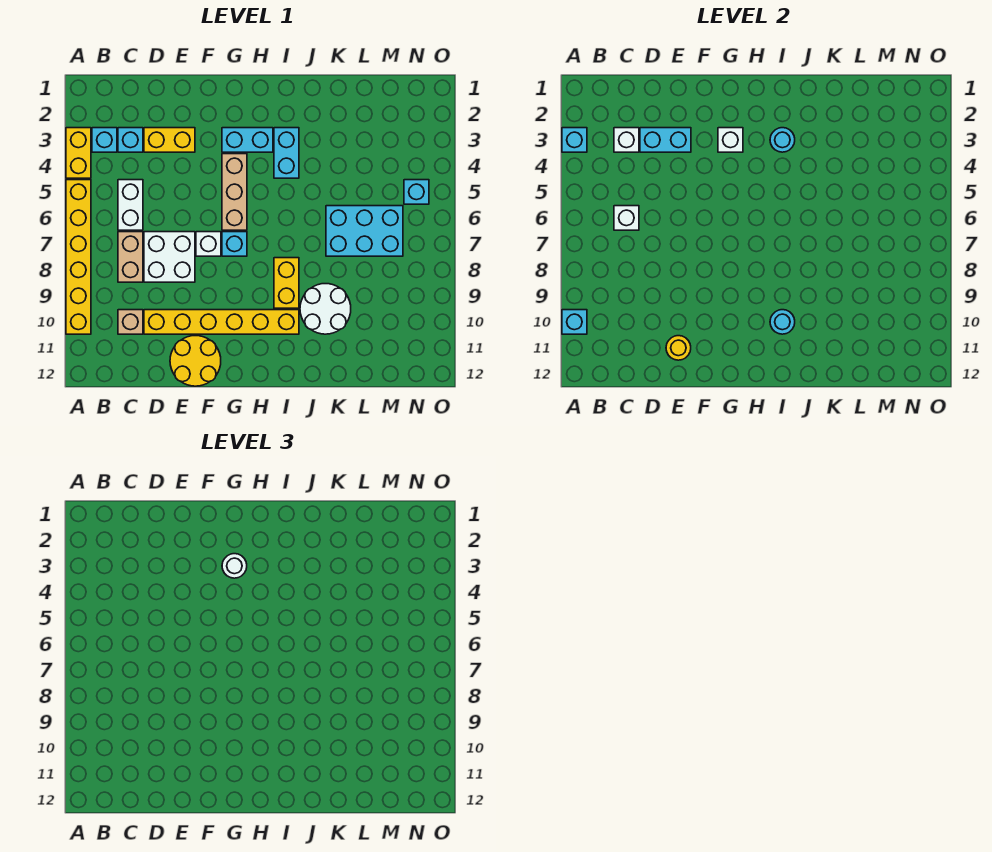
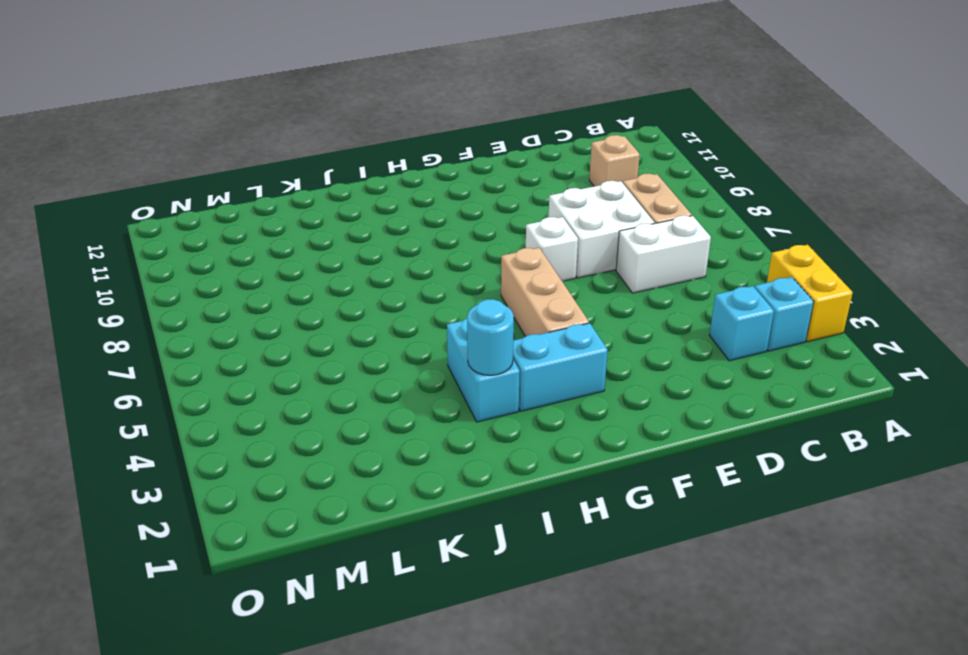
white 1x2 brick [616,216,711,293] -> white 1x2 brick turned to [118,180,143,230]
none -> yellow 1x6 brick [66,180,91,334]
none -> yellow 1x2 brick [144,128,195,152]
none -> yellow 1x6 brick [144,310,299,334]
none -> yellow 2x2 round brick [170,336,221,386]

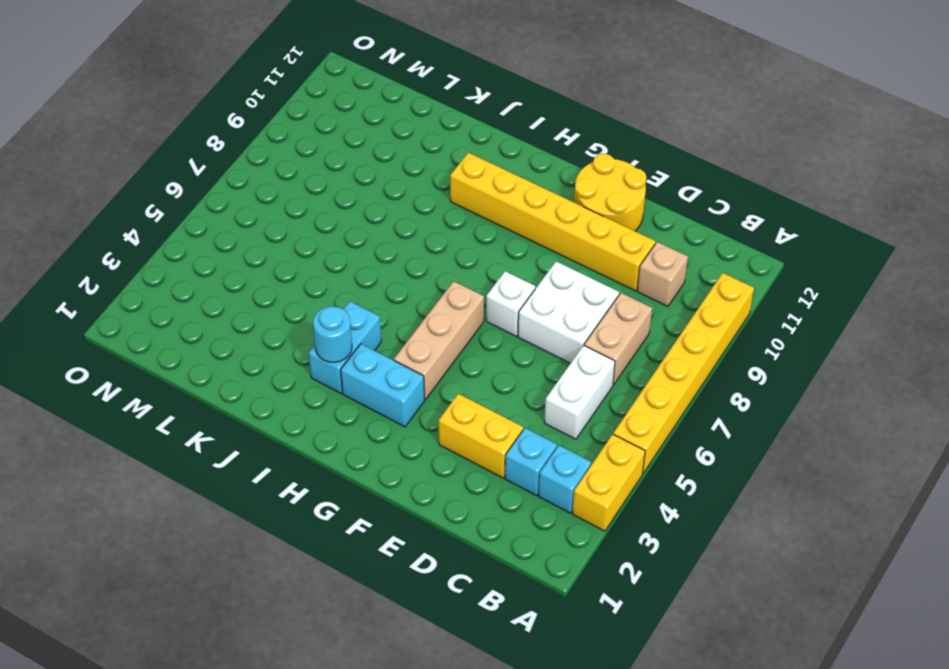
none -> cyan 1x1 brick [222,232,247,256]
none -> yellow 1x2 brick [274,258,299,308]
none -> white 2x2 round brick [300,284,351,334]
none -> cyan 2x3 brick [326,206,403,256]

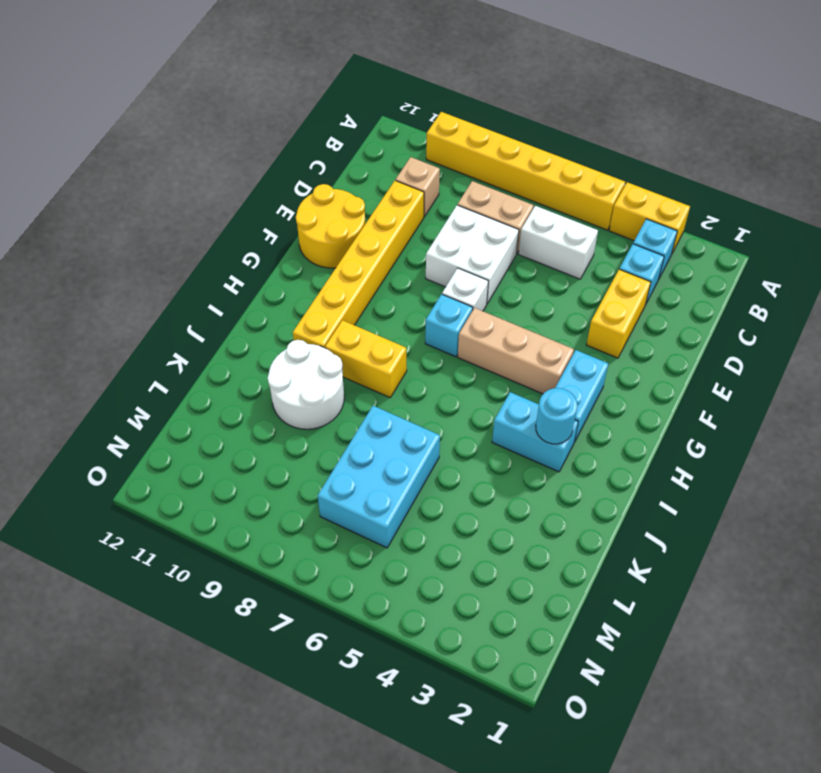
none -> cyan 1x1 brick [404,180,429,204]
none -> cyan 1x1 brick [562,128,587,152]
none -> cyan 1x1 brick [562,310,587,334]
none -> white 1x1 brick [614,128,639,152]

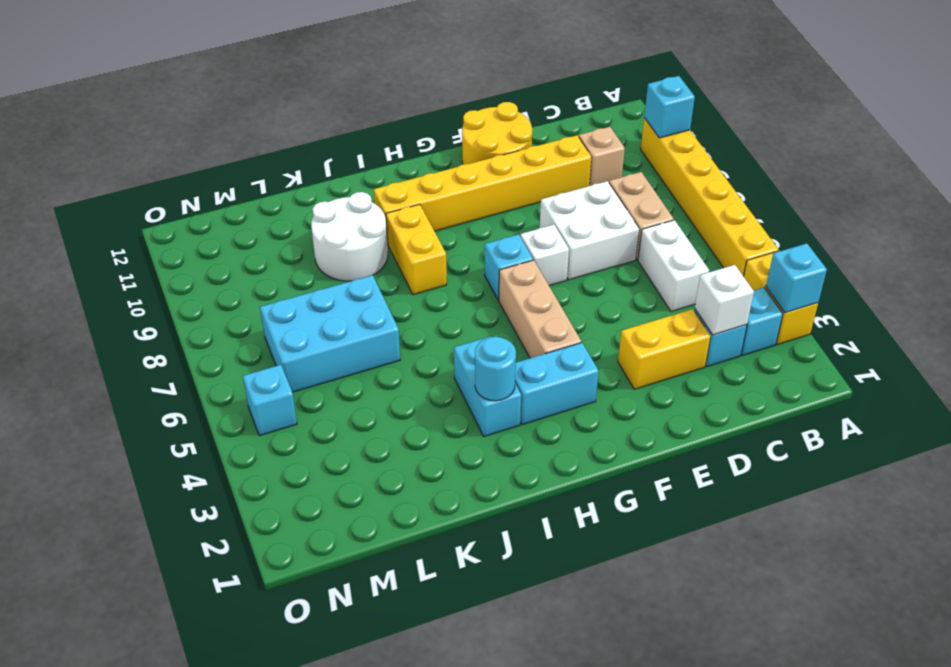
none -> white 1x1 brick [614,206,639,230]
none -> cyan 1x2 brick [640,128,691,152]
none -> yellow 1x1 round brick [666,336,691,360]
none -> white 1x1 brick [718,128,743,152]

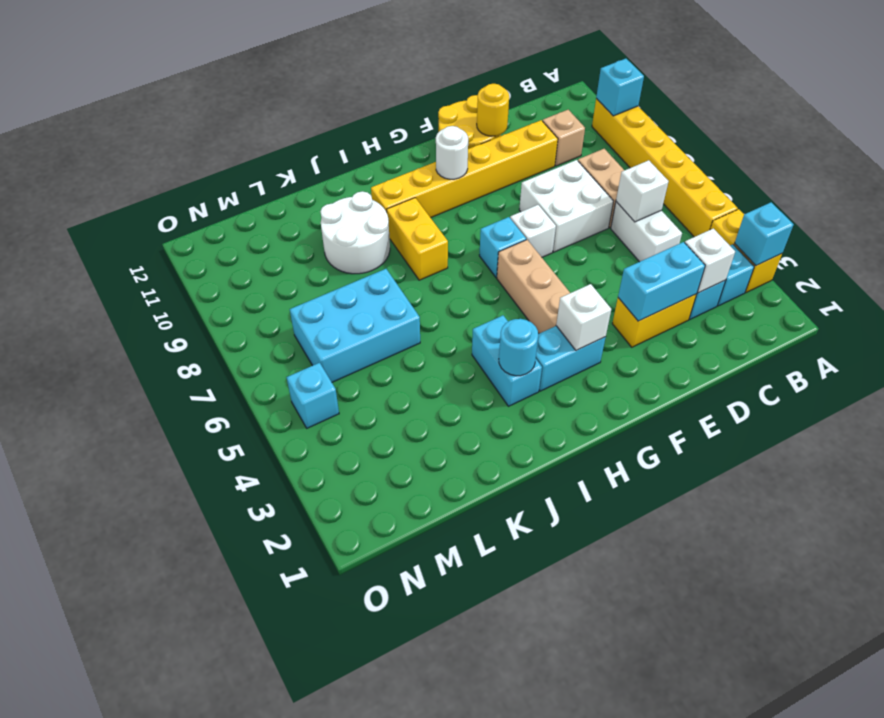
white 1x1 round brick [436,126,468,179] -> white 1x1 round brick moved to [222,554,247,578]
none -> cyan 1x1 round brick [770,310,795,334]

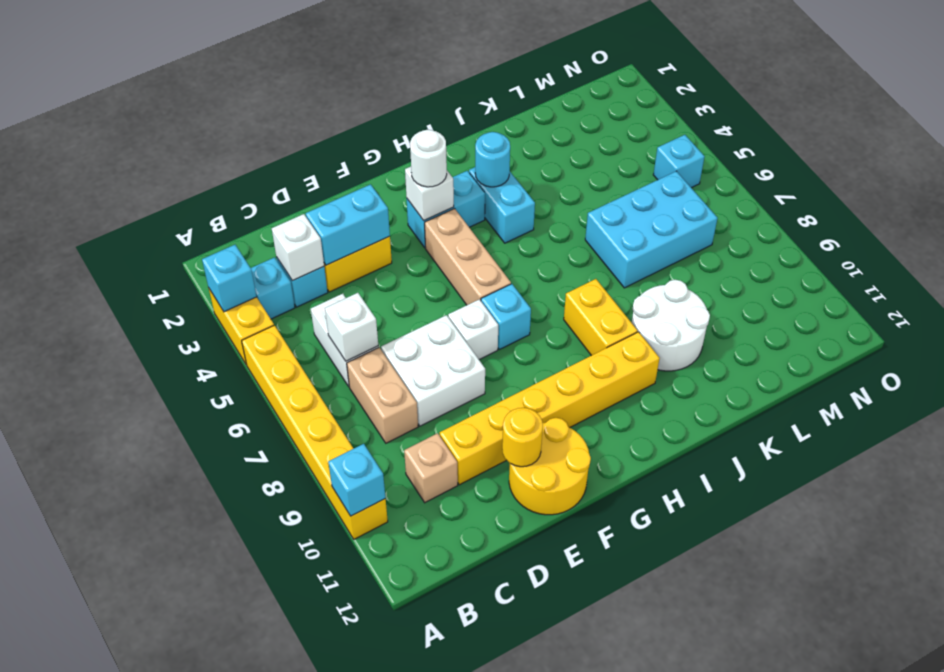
none -> cyan 1x1 round brick [770,310,795,334]

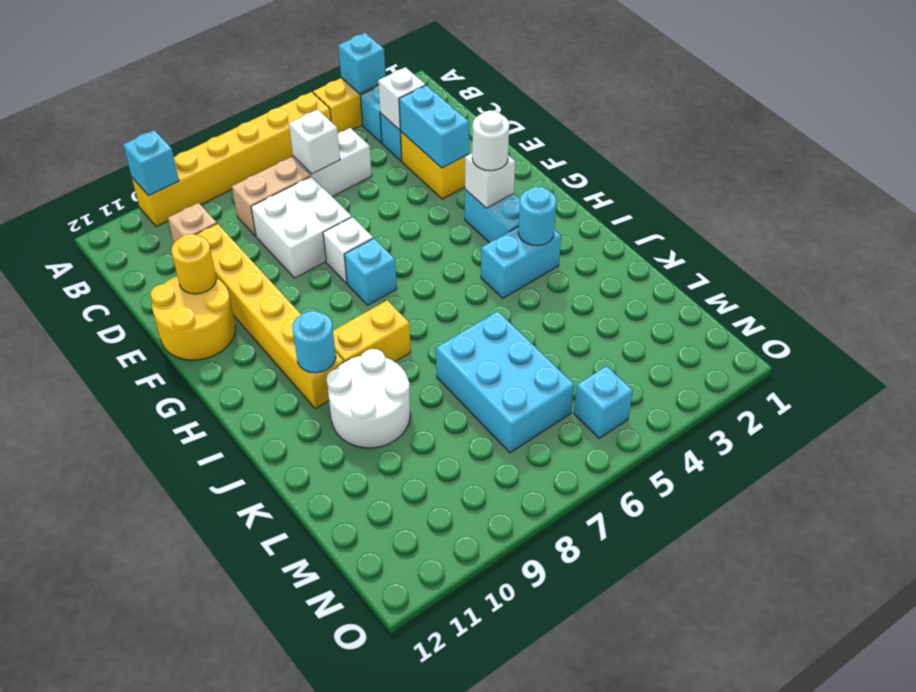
none -> tan 1x3 brick [222,154,247,230]

